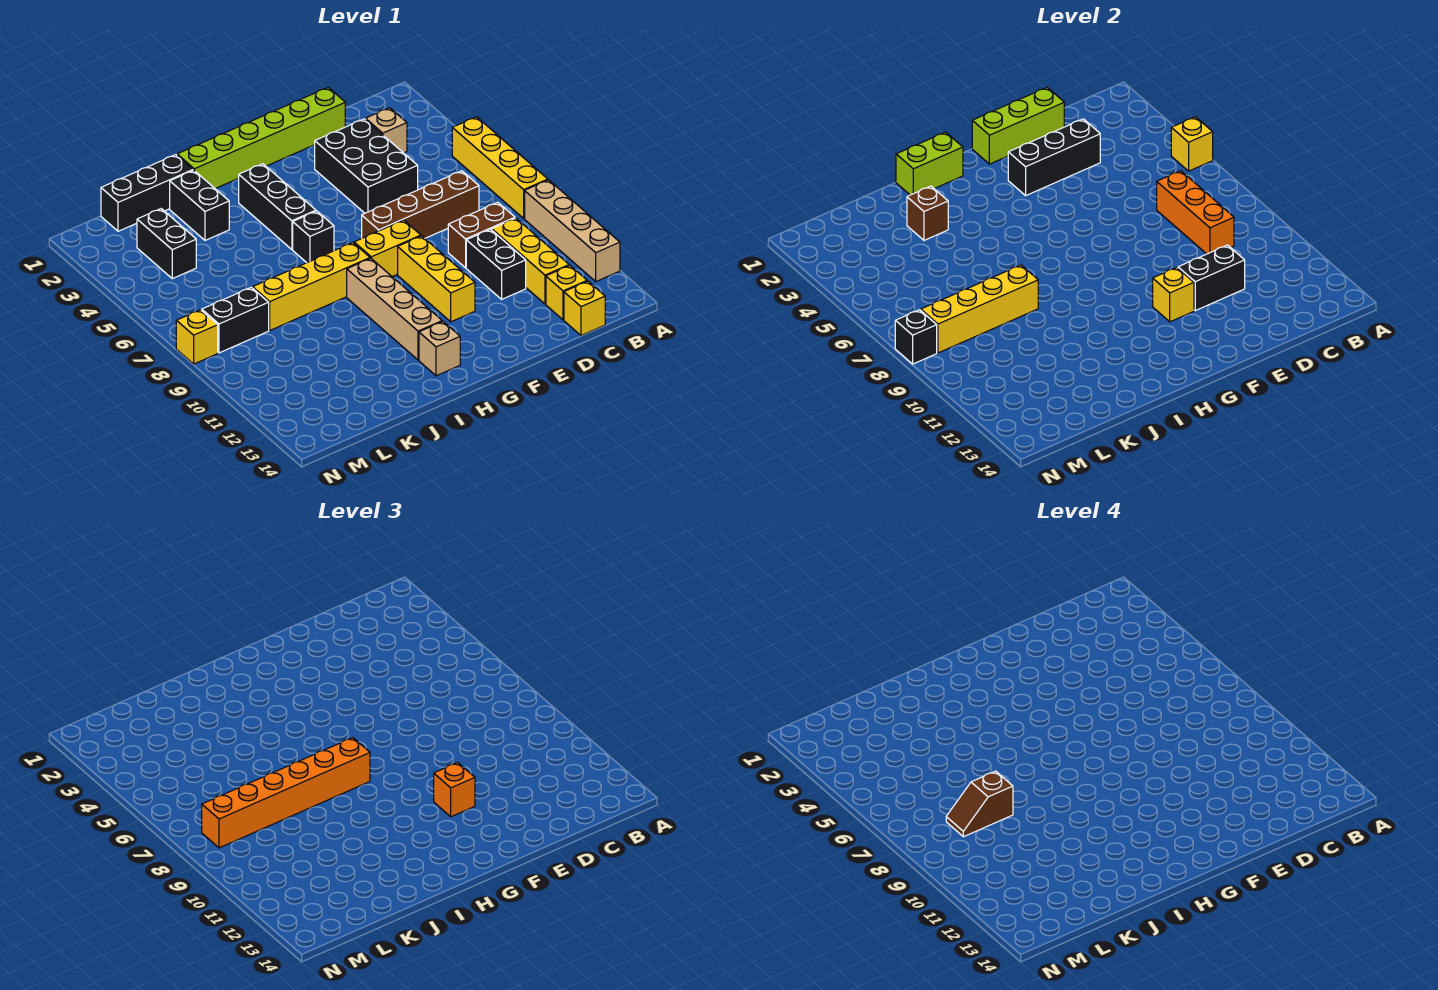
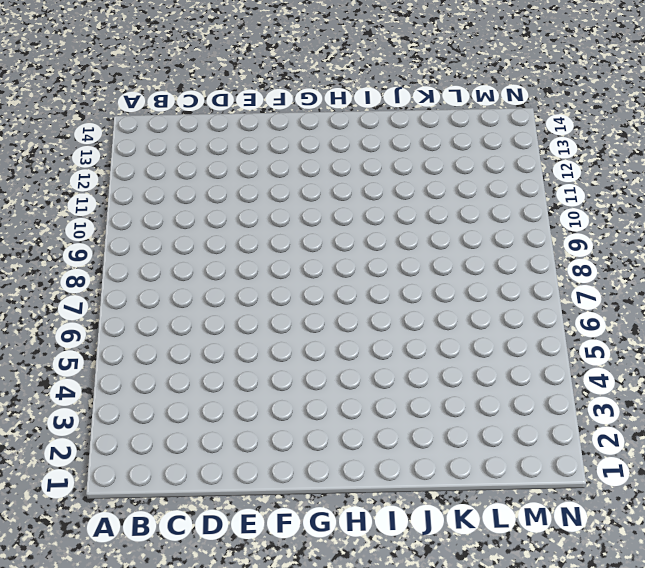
none -> yellow 1x4 brick [452,117,548,218]
none -> tan 1x4 brick [525,180,620,281]
none -> tan 1x1 brick [366,108,407,153]
none -> brown 1x4 brick [362,171,479,238]

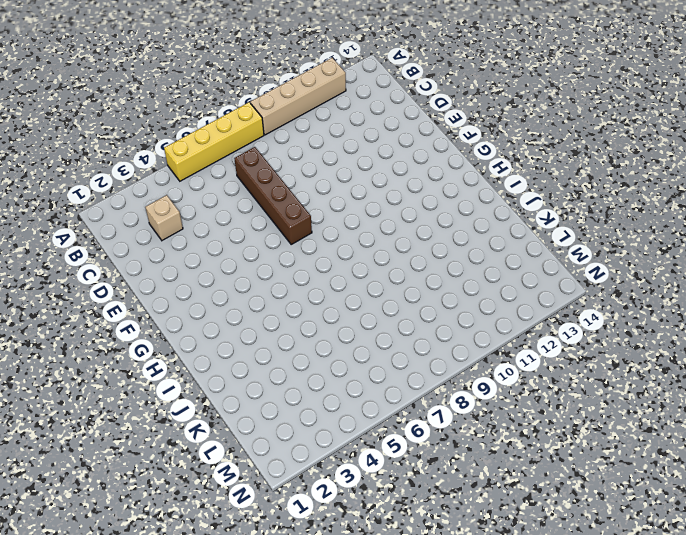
none -> brown 1x2 brick [448,202,515,268]
none -> yellow 1x3 brick [492,218,569,304]
none -> yellow 1x1 brick [546,266,587,320]
none -> yellow 1x1 brick [564,281,605,336]

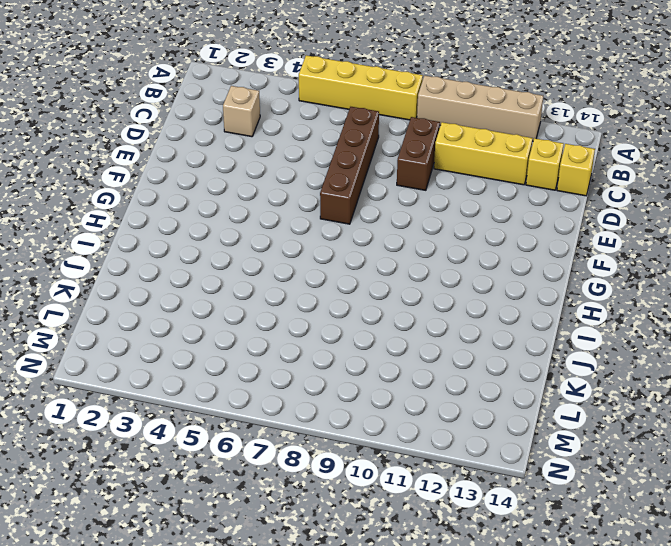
none -> lime 1x6 brick [177,87,345,189]
none -> black 2x3 brick [315,119,418,213]
none -> black 1x2 brick [466,229,526,299]
none -> yellow 1x2 brick [354,220,421,277]

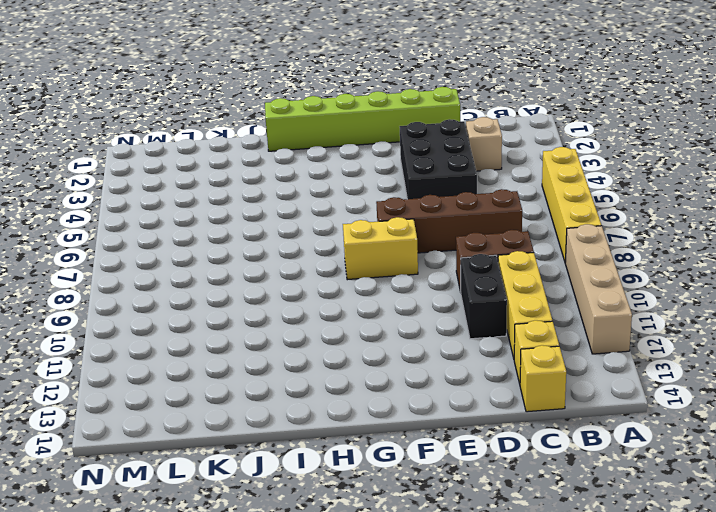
none -> yellow 1x3 brick [398,236,475,322]
none -> black 1x3 brick [239,164,316,249]
none -> black 1x1 brick [293,211,334,263]
none -> yellow 1x4 brick [253,243,370,330]

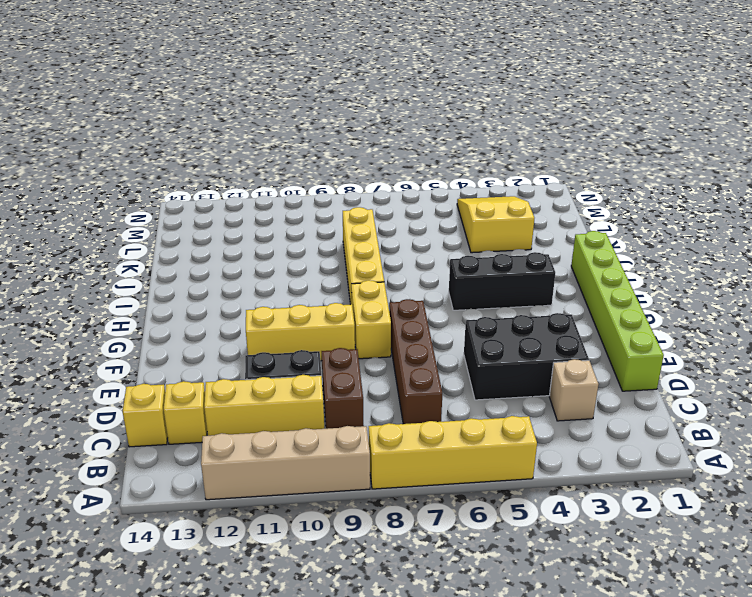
yellow 2x3 slope [457,196,534,253] -> black 1x2 brick [137,209,196,279]
none -> black 1x1 brick [293,211,334,263]
none -> tan 1x4 brick [347,258,442,360]
none -> tan 1x1 brick [419,321,460,376]
none -> black 1x3 brick [101,155,193,231]

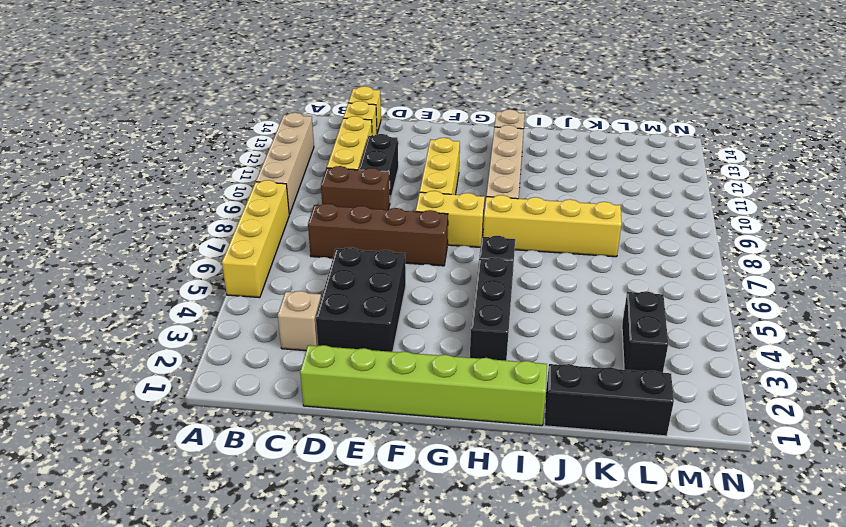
none -> black 1x2 brick [170,170,229,240]
none -> black 1x2 brick [202,287,269,353]
none -> yellow 1x1 brick [176,310,218,364]
none -> yellow 1x1 brick [1171,117,1213,171]

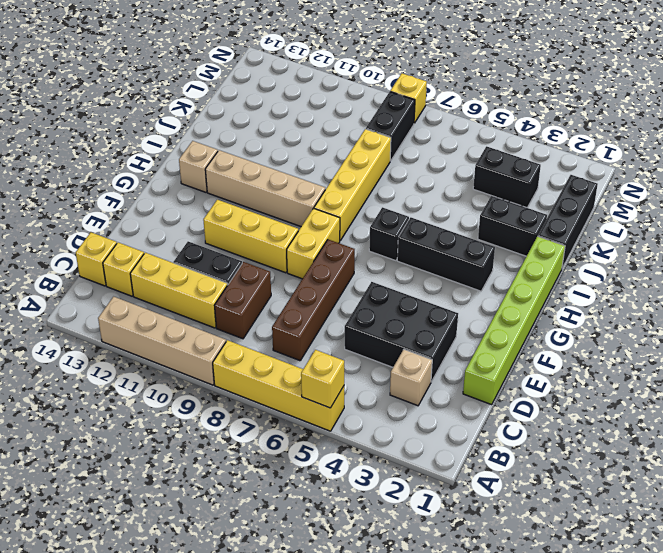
none -> orange 1x3 brick [1157,171,1234,254]
none -> lime 1x3 brick [972,87,1064,164]
none -> black 1x3 brick [1008,119,1100,196]
none -> black 1x2 brick [1178,245,1245,311]

